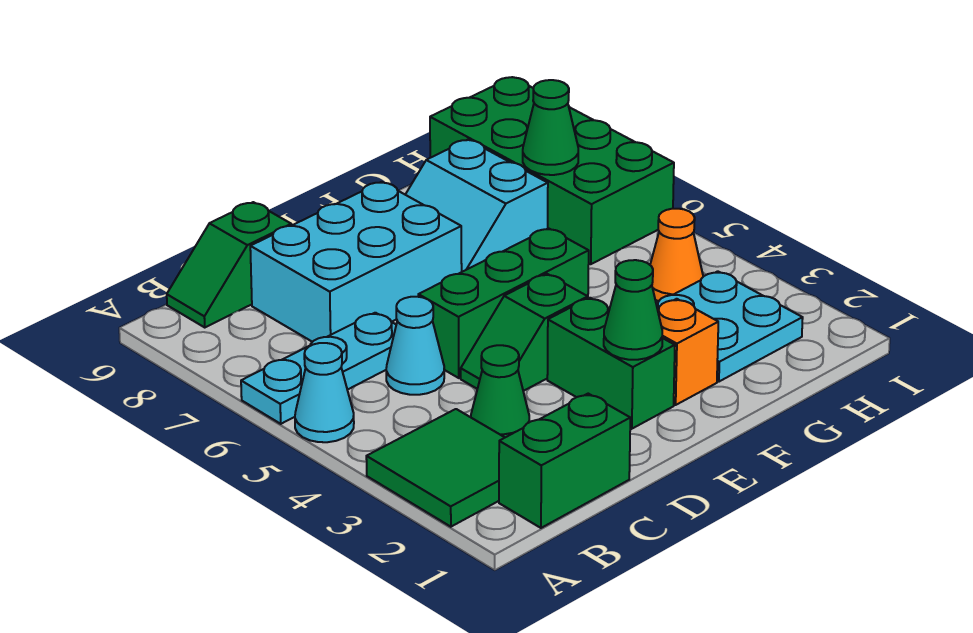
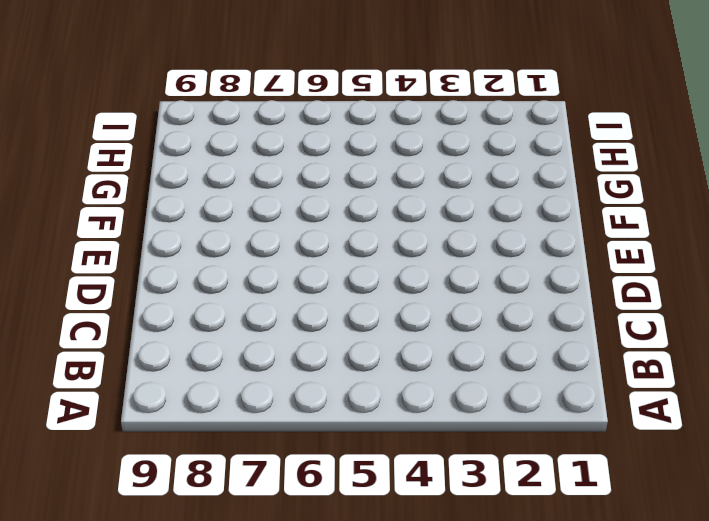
none -> green 2x2 tile [366,409,505,527]
none -> cyan 1x1 cone [295,343,354,442]
none -> cyan 1x3 plate [241,313,396,424]

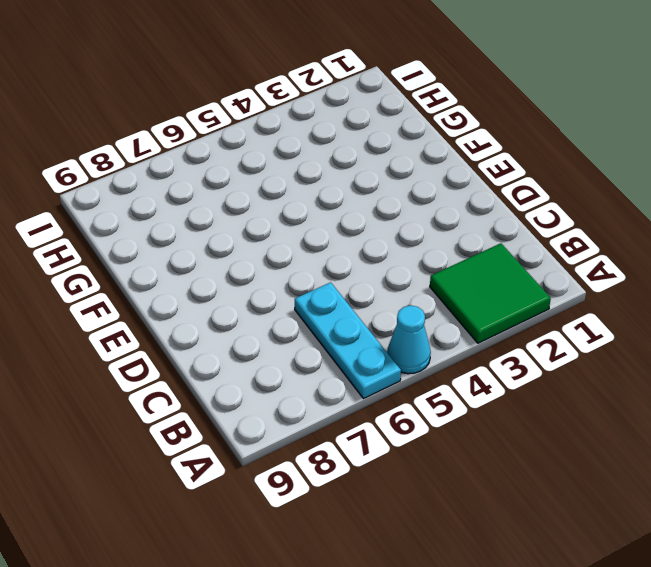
none -> green 1x2 brick [499,394,630,528]
none -> green 1x2 slope [167,202,291,327]
none -> green 1x1 cone [471,345,529,437]

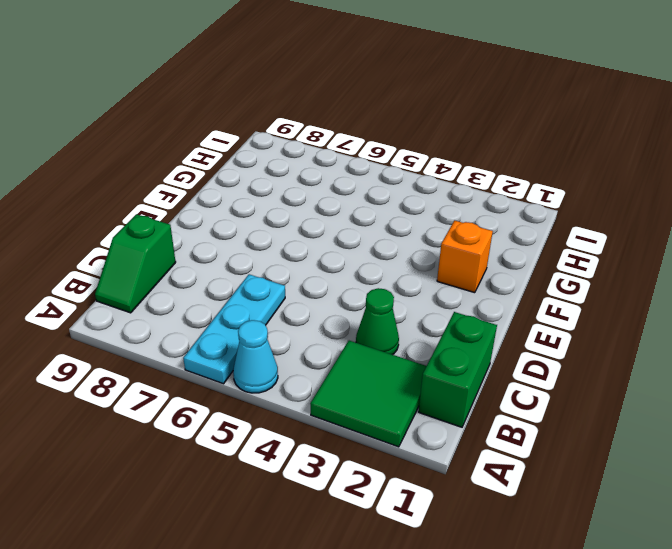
none -> cyan 1x1 cone [386,297,444,395]
none -> cyan 2x3 brick [250,182,462,342]
none -> green 1x2 slope [461,274,588,391]

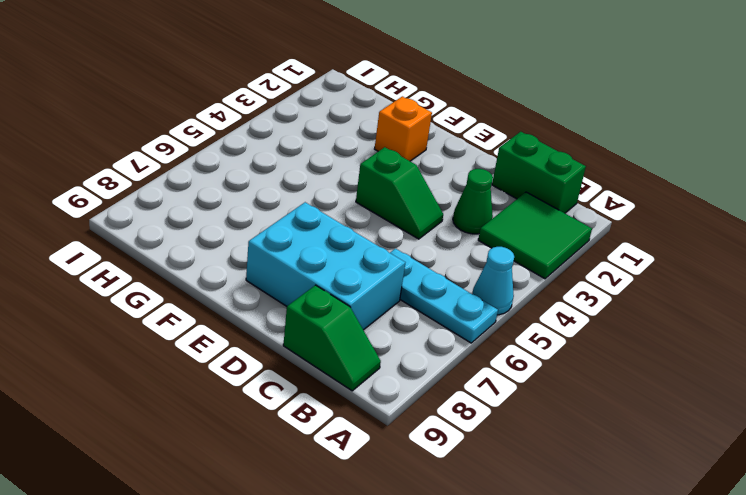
none -> cyan 1x1 cone [386,297,444,395]
none -> green 1x3 brick [418,228,589,378]
none -> green 1x2 brick [547,298,675,429]

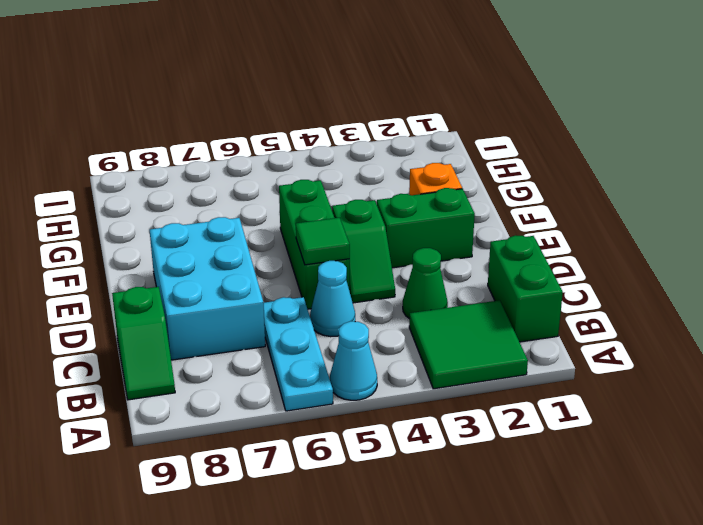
green 1x1 tile [296,218,350,265] -> none
none -> cyan 2x2 slope [405,140,548,272]
none -> cyan 2x2 plate [656,271,803,382]
none -> orange 1x1 cone [650,209,703,301]

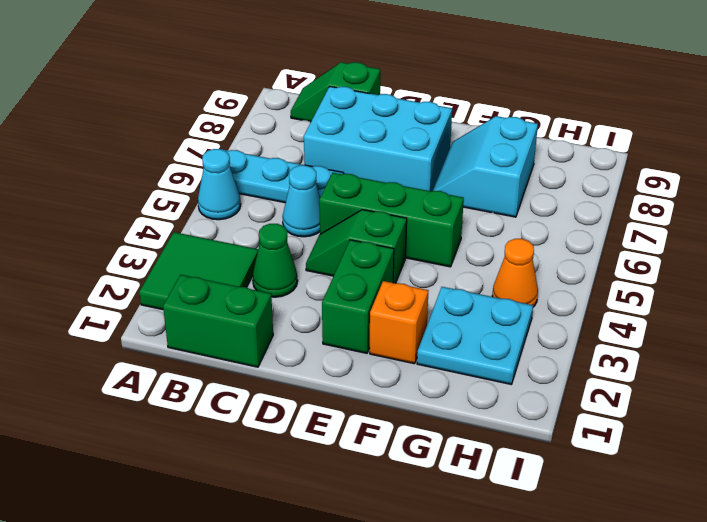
none -> green 2x4 brick [430,77,674,264]
none -> green 1x1 cone [604,260,662,360]
none -> green 1x1 cone [523,80,578,175]

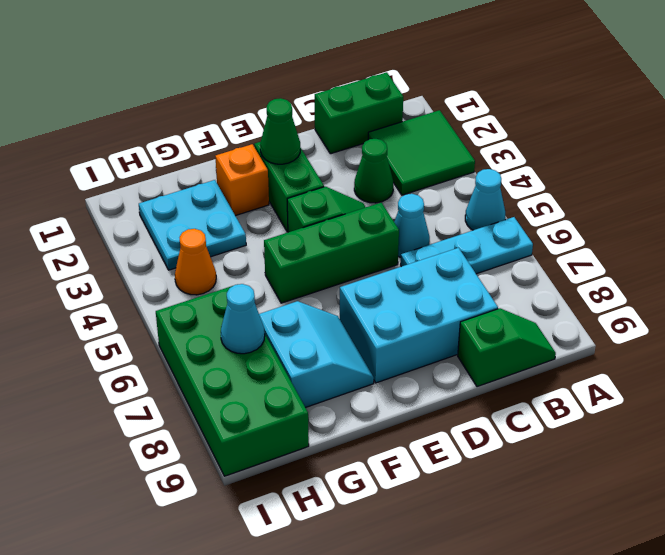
cyan 1x1 cone [221,284,265,354] -> green 1x1 cone [523,80,578,175]

